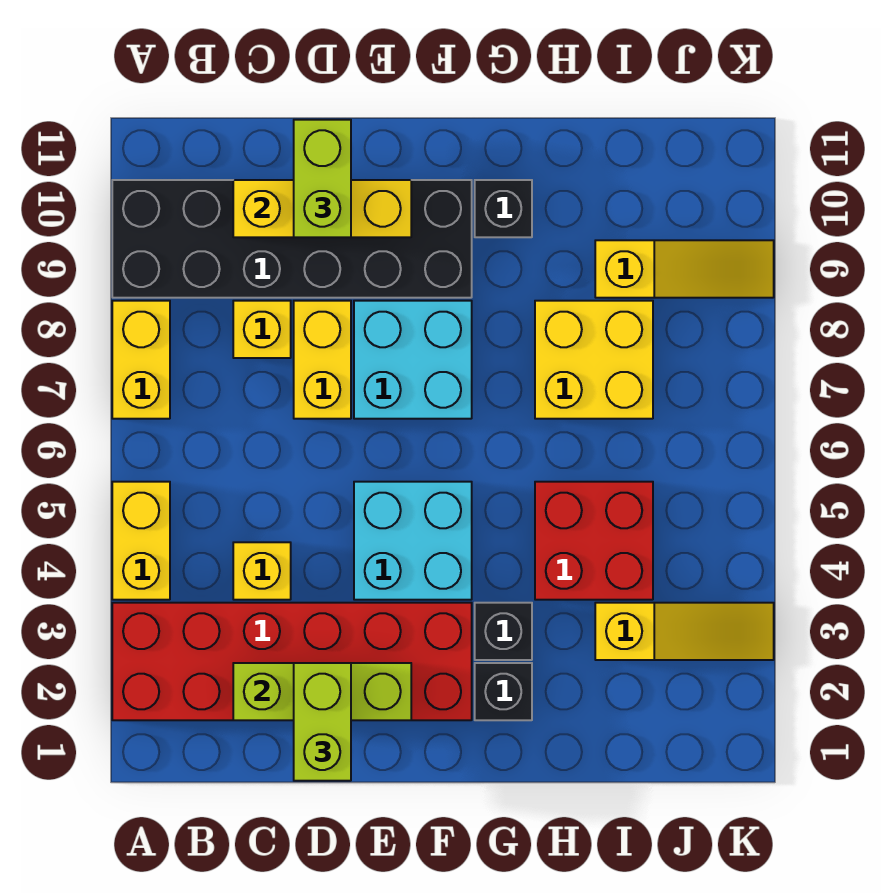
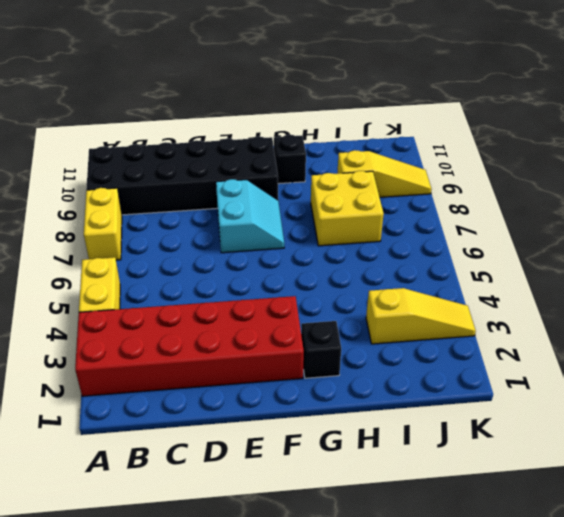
cyan 2x2 slope [216,179,284,253] -> cyan 2x2 brick [354,301,472,419]
none -> yellow 1x1 brick [233,542,291,600]
none -> yellow 1x1 brick [233,301,291,358]
none -> yellow 1x2 brick [294,301,351,419]

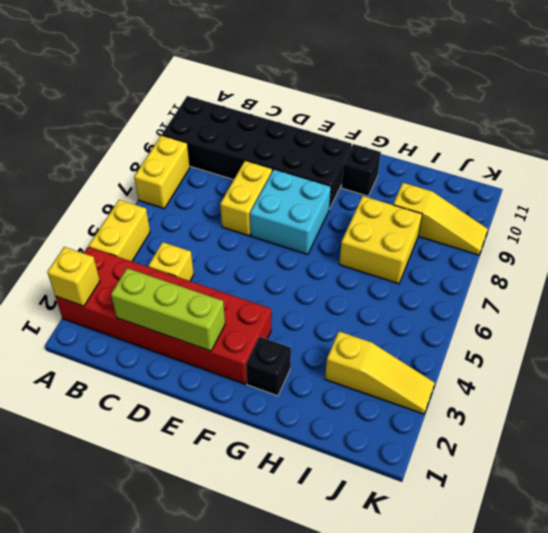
yellow 1x1 brick [47,247,100,306] -> yellow 1x1 brick moved to [233,301,291,358]
none -> cyan 2x2 brick [354,482,472,600]
none -> black 1x1 brick [475,603,532,660]
none -> red 2x2 brick [535,482,653,600]

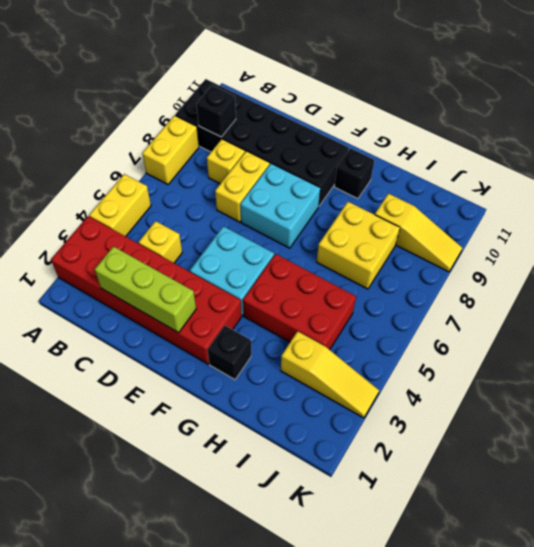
black 1x1 brick [196,85,236,137] -> black 1x1 brick moved to [475,603,532,660]
red 2x3 brick [243,254,356,350] -> red 2x2 brick [535,482,653,600]
none -> yellow 1x3 brick [233,180,411,237]
none -> lime 1x2 brick [294,663,351,781]
none -> lime 1x2 brick [294,120,351,237]

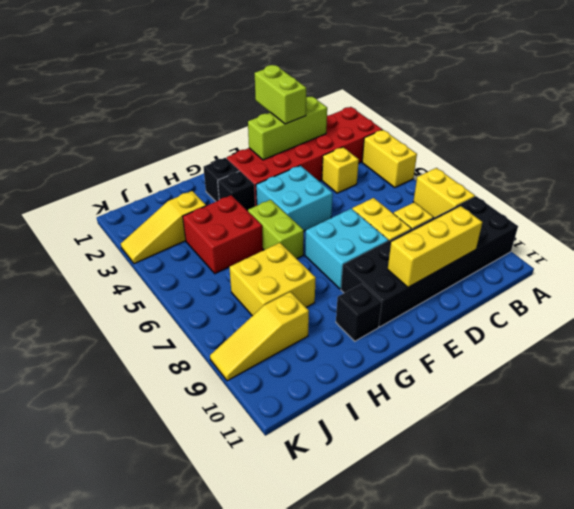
lime 1x2 brick [248,200,304,259] -> lime 1x2 brick moved to [294,120,351,237]

